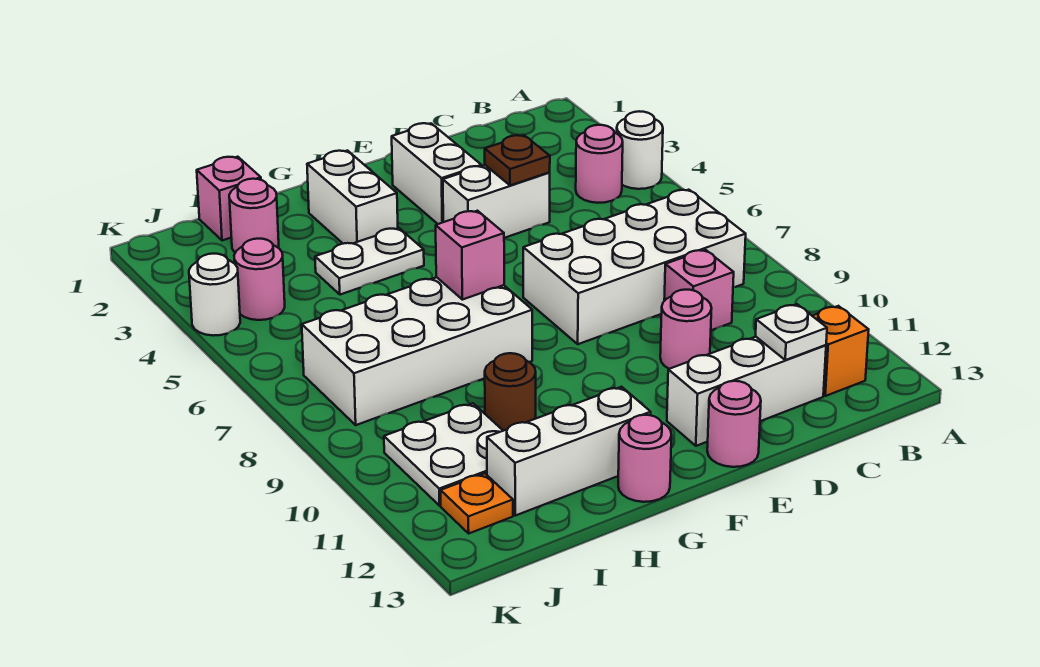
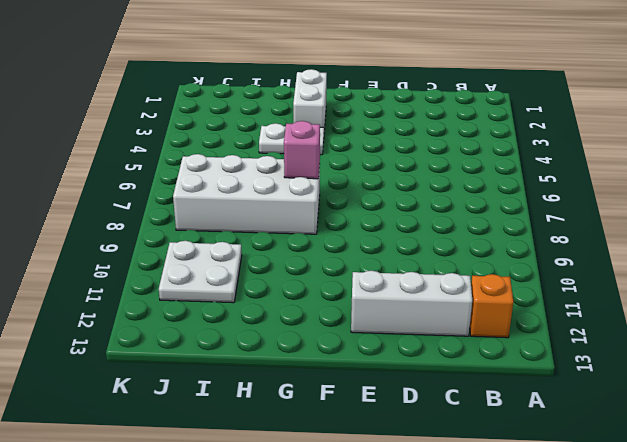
none -> white 1x1 round brick [617,111,663,189]
none -> pink 1x1 round brick [576,125,623,203]
none -> white 2x4 brick [523,190,746,344]

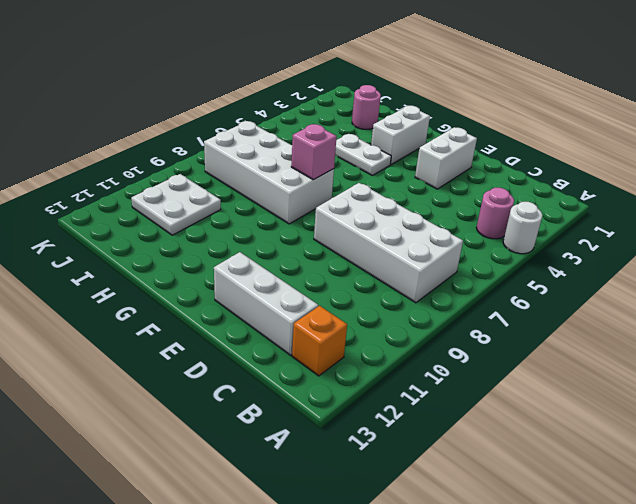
none -> pink 1x1 brick [664,250,734,330]
none -> white 1x2 brick [443,165,550,238]
none -> pink 1x1 round brick [660,290,712,369]

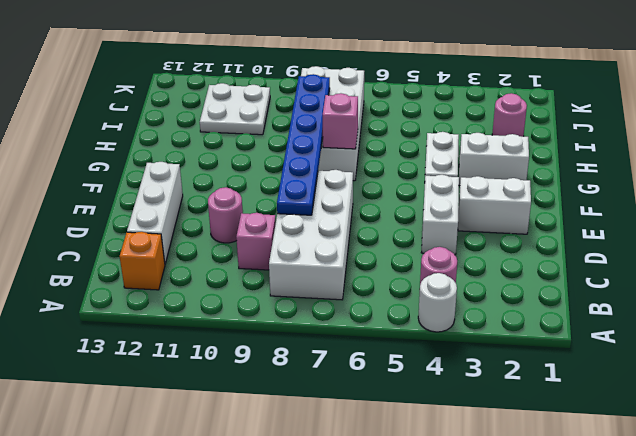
blue 1x6 plate [277,74,330,215] -> none
none -> pink 1x1 round brick [707,381,761,467]
none -> white 1x3 brick [487,387,651,516]
none -> pink 1x1 round brick [618,415,671,502]

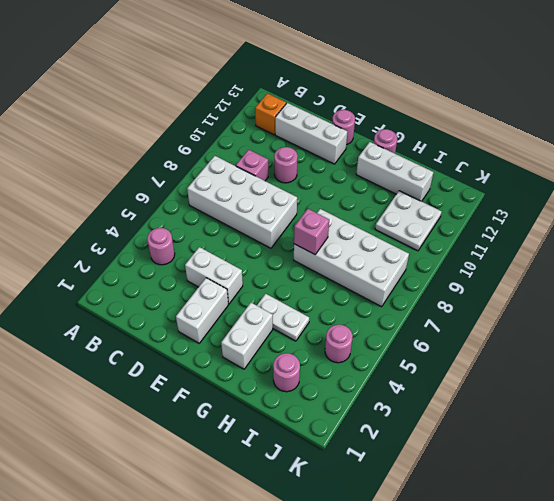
none -> white 1x1 round brick [617,111,663,189]
none -> brown 1x1 round brick [485,353,536,431]
none -> pink 1x1 brick [197,157,261,240]

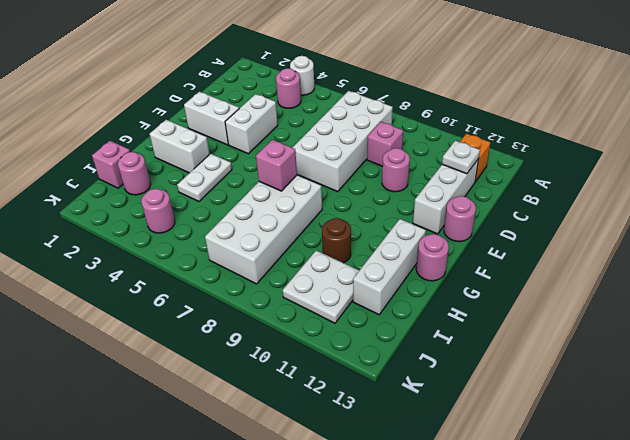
none -> orange 1x1 plate [441,473,513,533]
none -> white 1x1 round brick [189,254,240,336]
none -> brown 1x1 plate [485,135,550,185]

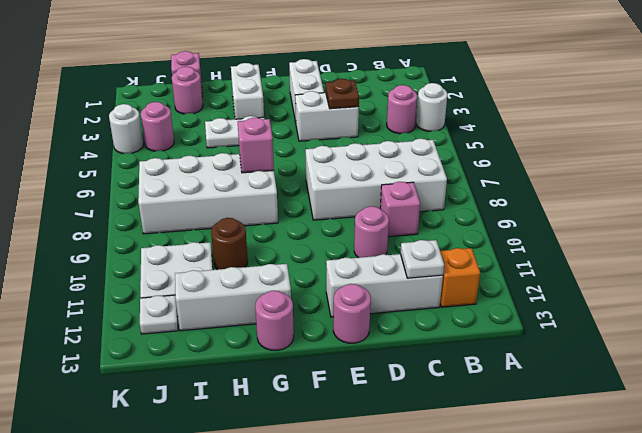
white 1x1 plate [140,295,178,334] -> orange 1x1 plate [441,473,513,533]

